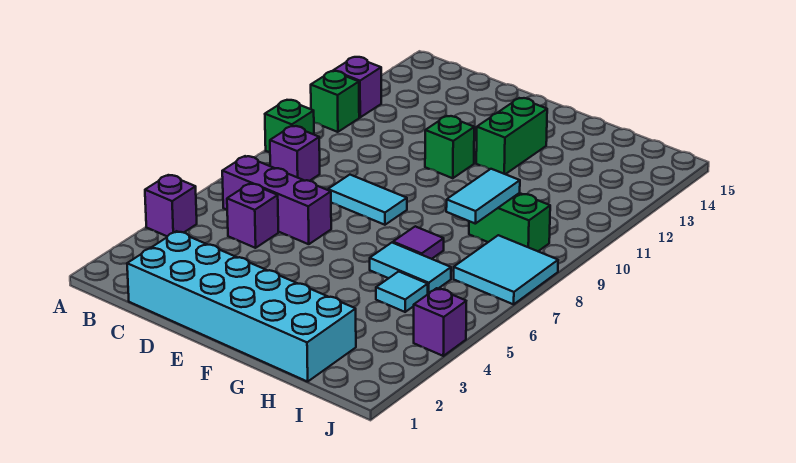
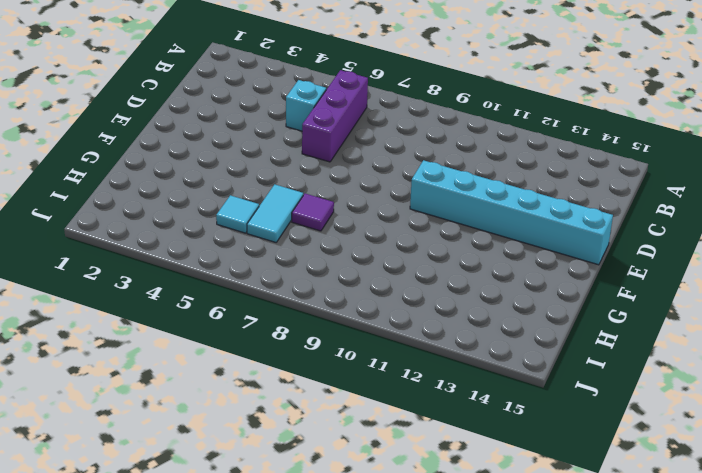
cyan 1x1 brick [286,80,326,131] -> purple 1x1 brick [227,184,278,248]
cyan 1x6 brick [410,160,613,265] -> green 1x1 brick [425,116,474,178]
none -> purple 1x1 brick [145,175,197,236]
none -> green 1x1 brick [265,100,314,152]
none -> green 1x1 brick [311,71,359,132]

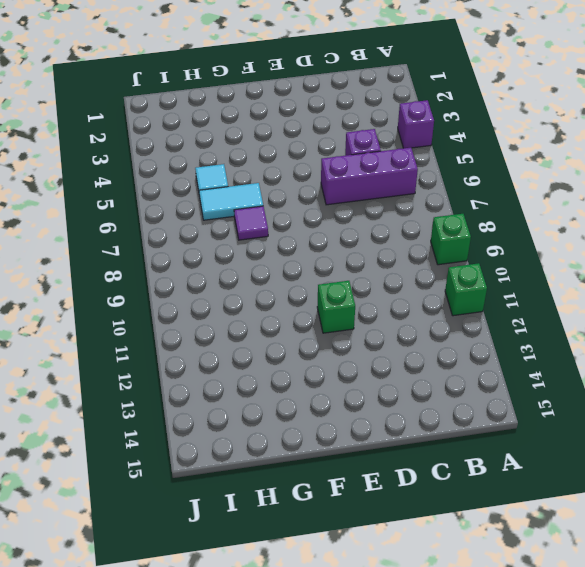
none -> purple 1x1 brick [333,57,381,117]
none -> purple 1x1 brick [270,126,320,181]
none -> cyan 2x6 brick [127,231,356,382]

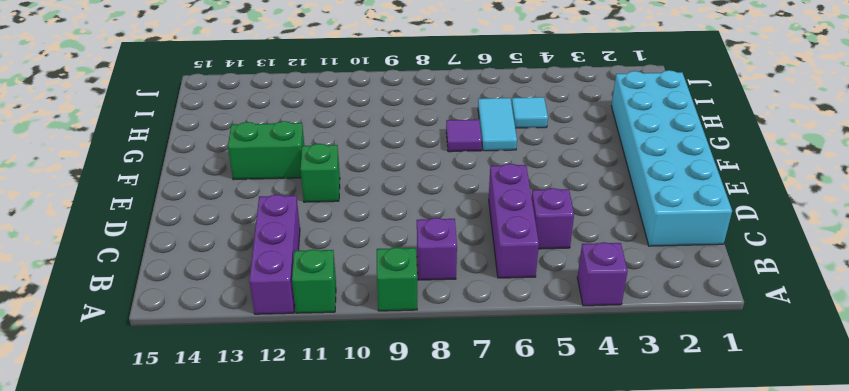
purple 1x3 brick [249,194,300,314] -> purple 1x1 brick [333,57,381,117]
none -> cyan 1x2 tile [328,175,407,225]
none -> green 1x2 brick [469,193,550,251]
none -> cyan 2x2 tile [454,235,558,304]

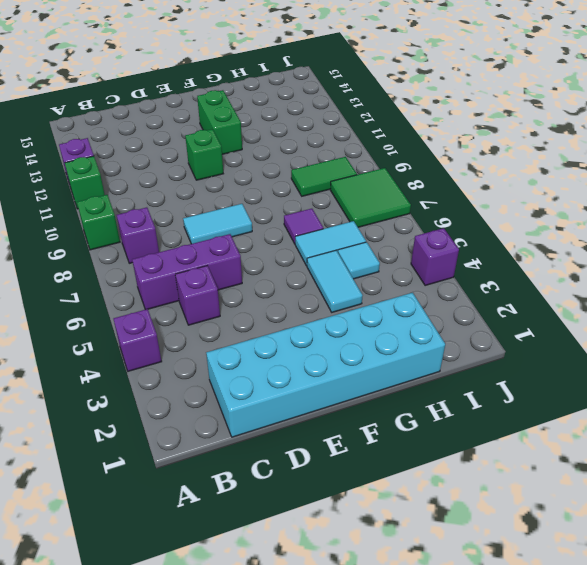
cyan 1x2 tile [307,250,363,312] -> cyan 1x2 tile moved to [446,169,520,224]
green 1x2 tile [291,157,357,196] -> green 1x2 brick [469,193,550,251]
green 2x2 tile [330,168,411,227] -> cyan 2x2 tile [454,235,558,304]

